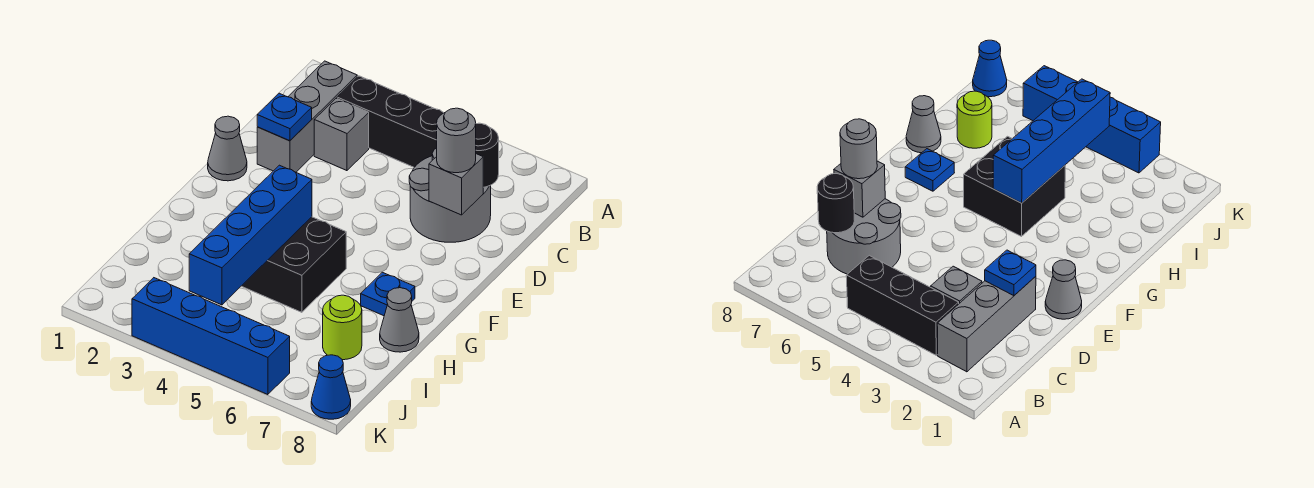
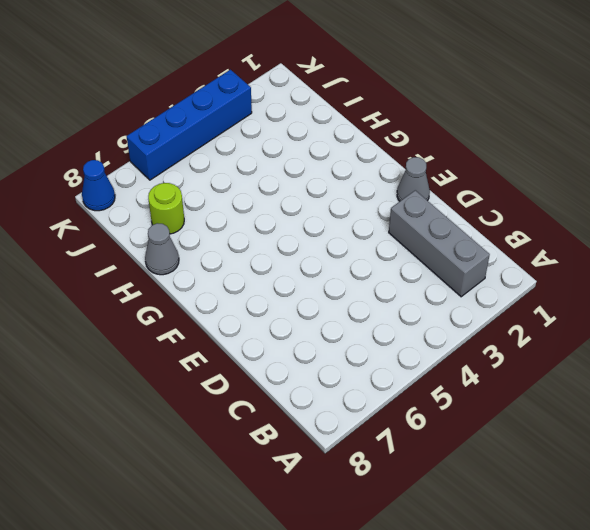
none -> black 1x3 brick [337,76,443,167]
none -> grey 1x1 brick [314,98,369,171]
none -> grey 2x2 round brick [409,148,491,242]

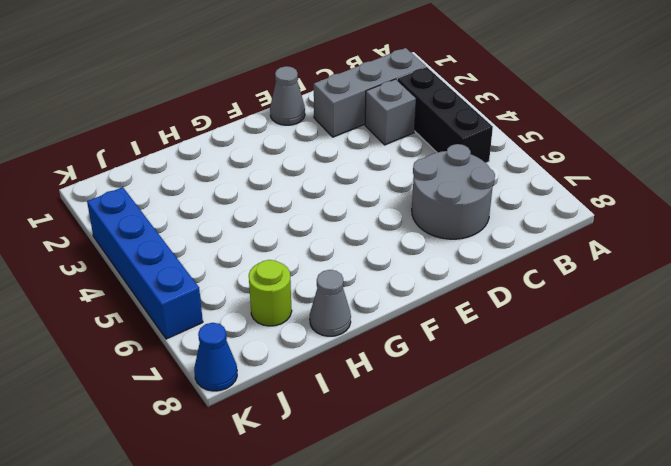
none -> black 2x2 brick [242,217,346,312]
none -> blue 1x1 plate [361,272,415,316]
none -> black 1x1 round brick [476,123,499,187]

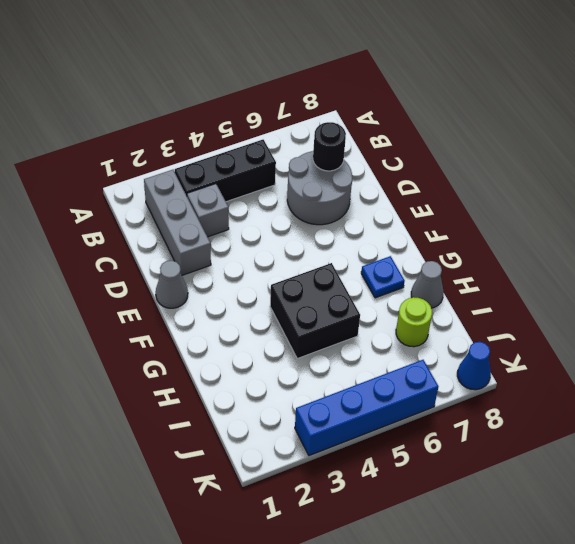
none -> blue 1x1 plate [257,93,312,141]
none -> grey 1x1 brick [429,154,483,215]
none -> blue 1x4 brick [189,165,312,305]

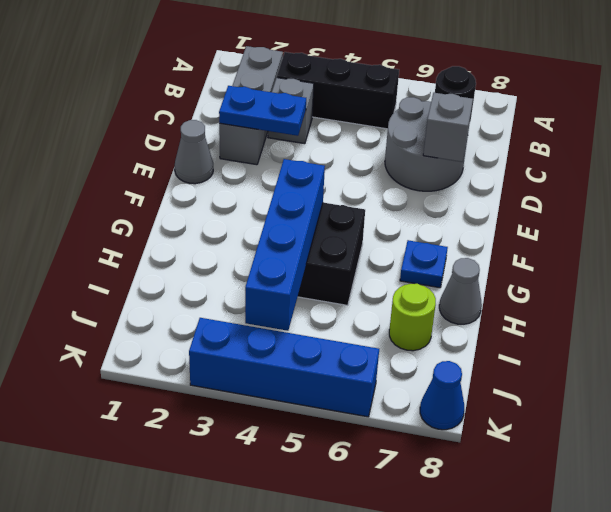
blue 1x2 plate [219,86,306,136] -> blue 1x1 plate [257,93,312,141]
none -> grey 1x1 round brick [437,108,476,173]

